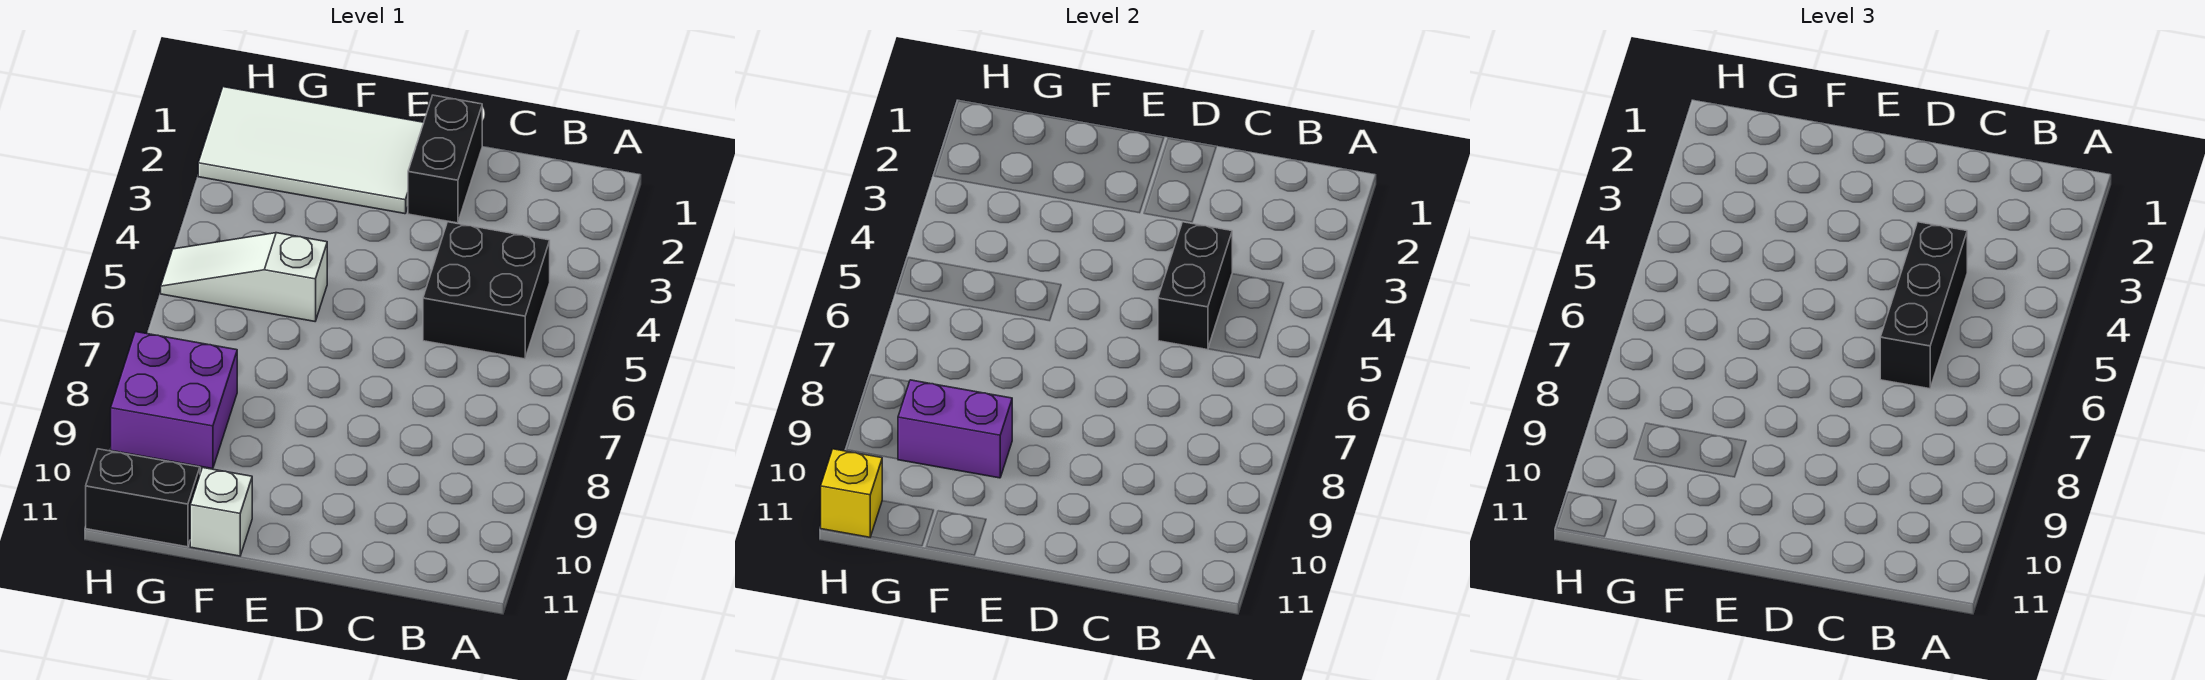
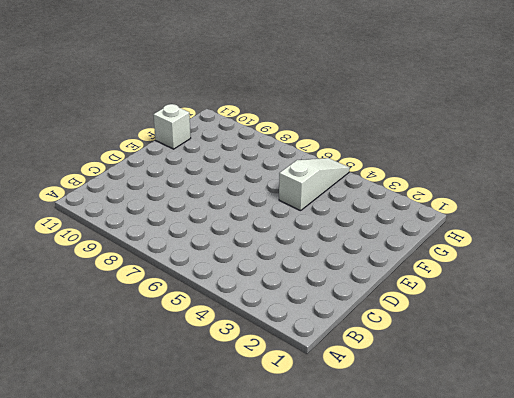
none -> black 2x2 brick [423,222,550,359]
none -> black 1x2 brick [408,95,482,223]

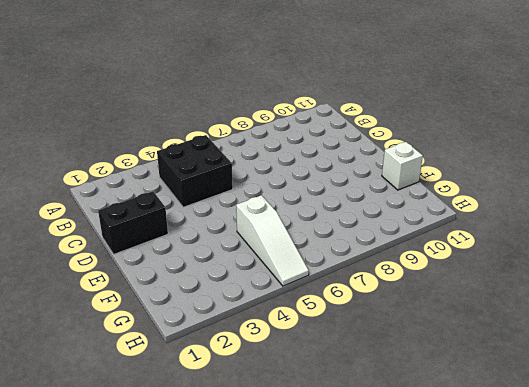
none -> white 2x4 tile [198,87,424,214]
none -> purple 2x2 brick [111,332,237,469]

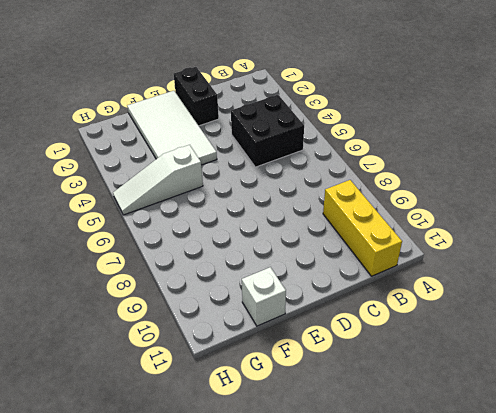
yellow 1x3 brick [323,180,402,276] -> none
white 2x4 tile [127,91,217,165] -> white 2x4 tile turned to [198,87,424,214]
none -> purple 2x2 brick [111,332,237,469]
none -> black 1x2 brick [86,449,200,547]

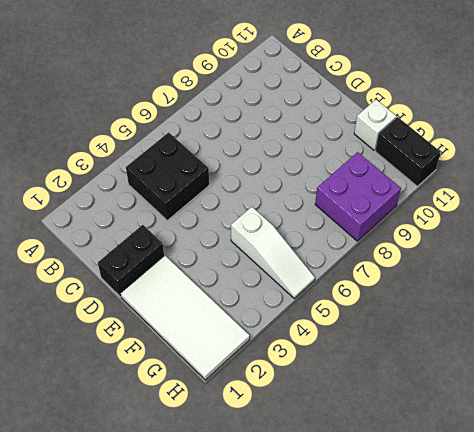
none -> black 1x2 brick [1158,222,1232,350]
none -> purple 1x2 brick [898,380,1012,478]

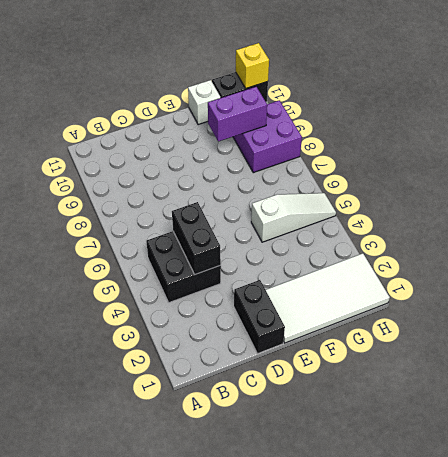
none -> black 1x3 brick [1880,222,1967,389]

